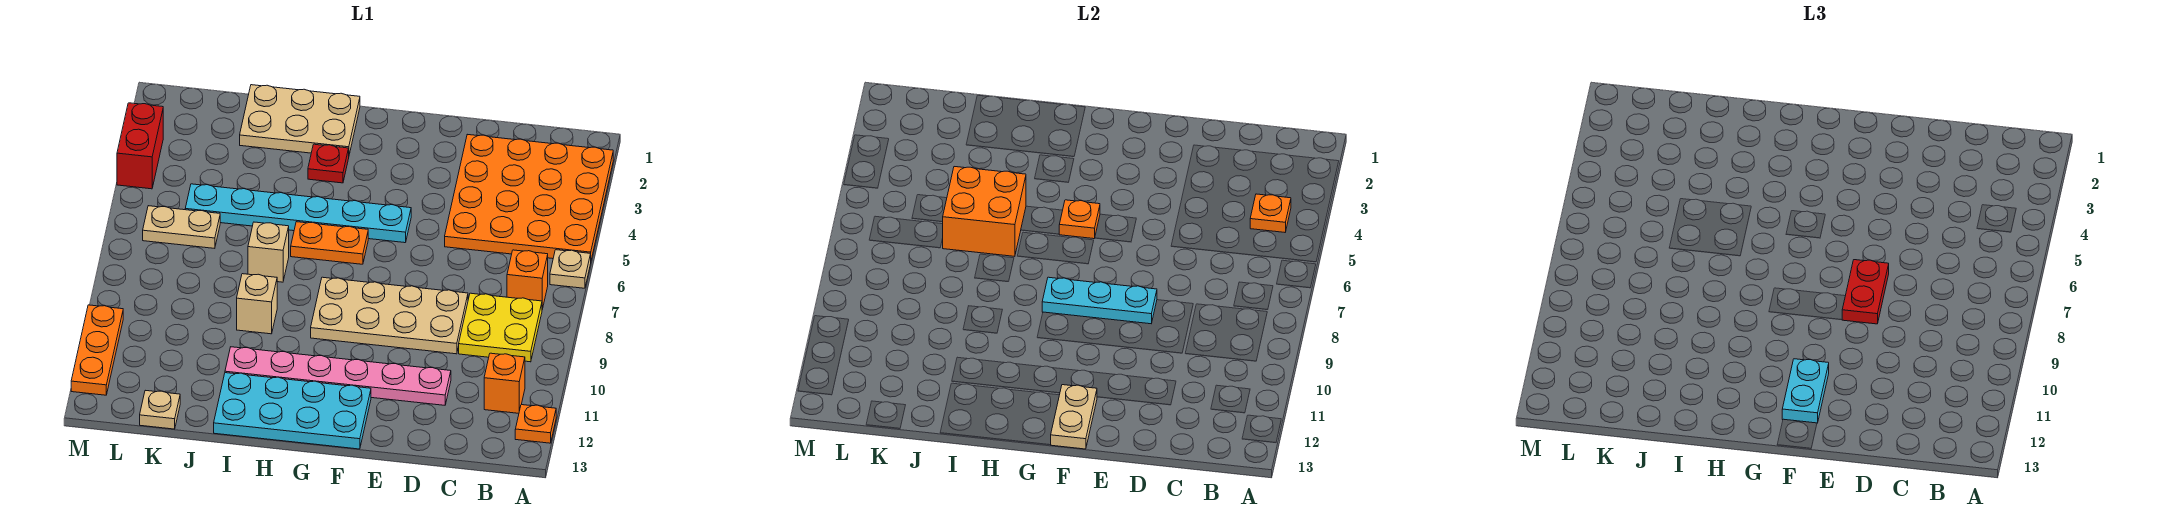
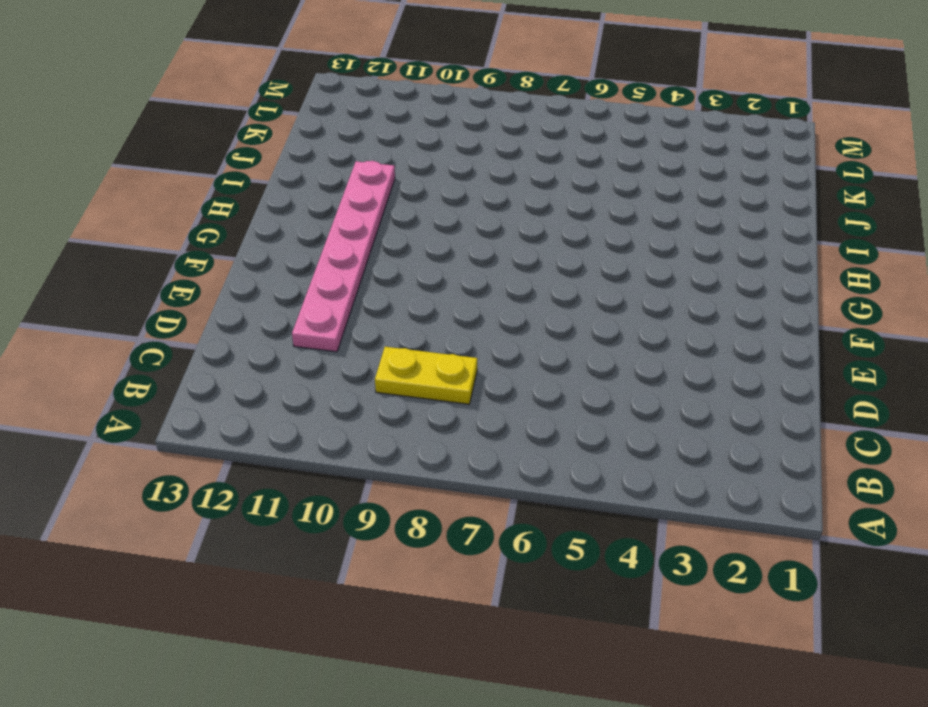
yellow 1x2 plate [375,347,477,404] -> yellow 2x2 plate [459,293,542,362]
none -> orange 4x4 plate [445,134,613,260]
none -> tan 1x1 plate [550,250,591,288]
none -> orange 1x1 plate [515,405,556,443]

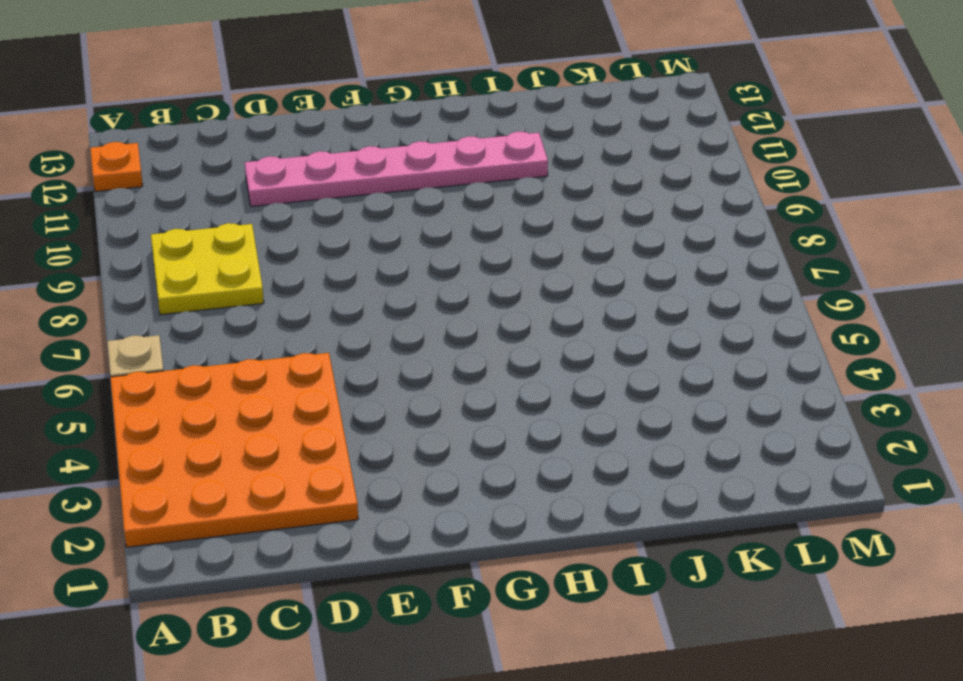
none -> orange 1x1 brick [507,250,548,309]
none -> orange 1x1 brick [484,353,525,413]
none -> tan 2x4 plate [311,277,468,354]

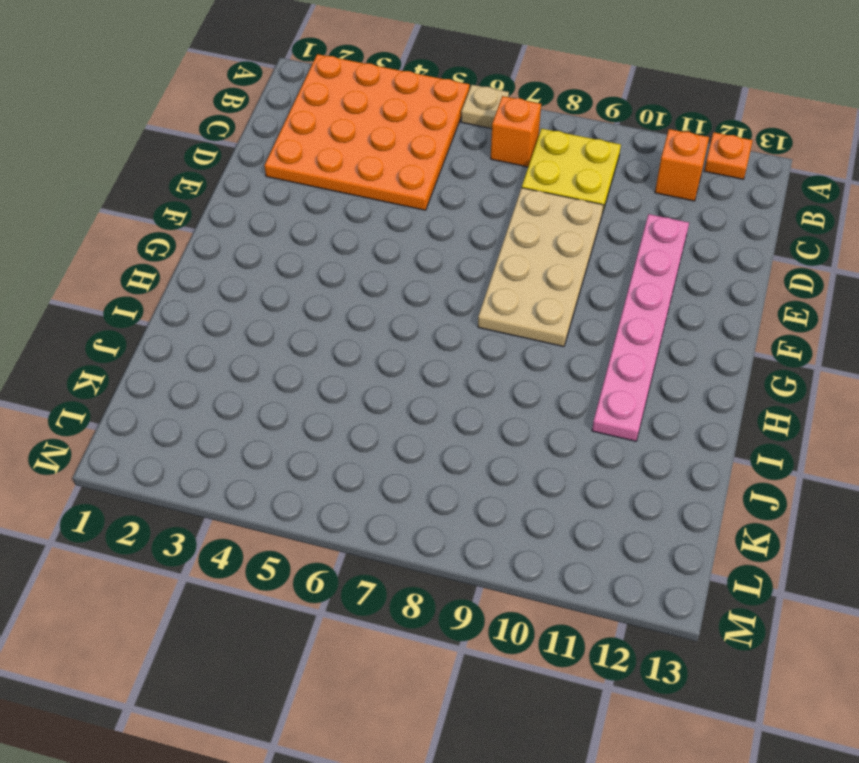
none -> cyan 1x6 plate [185,184,411,243]
none -> cyan 2x4 plate [214,373,371,449]
none -> orange 1x2 plate [291,222,368,264]

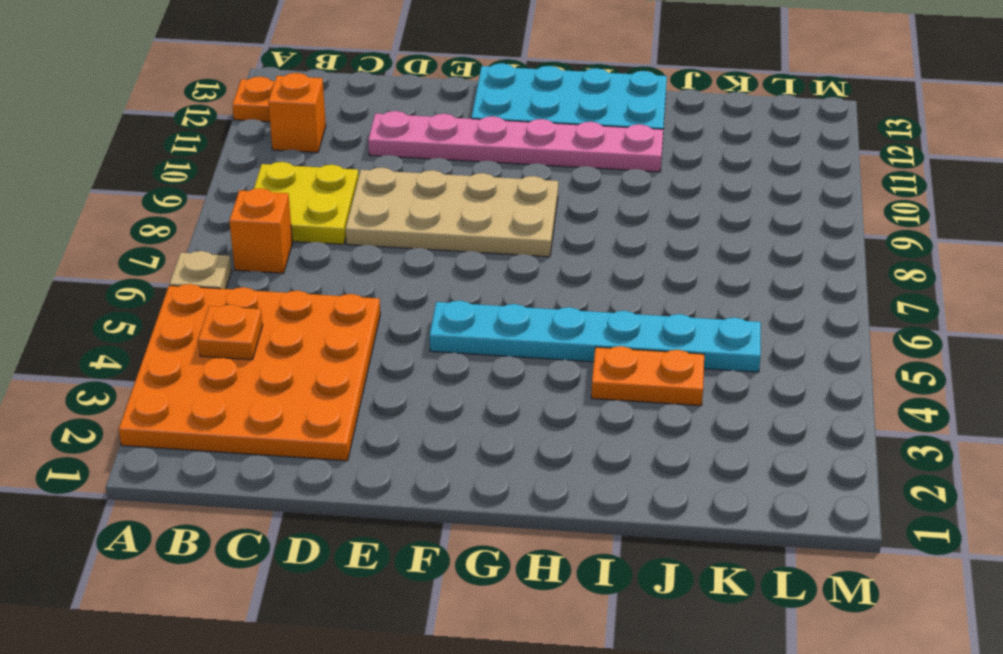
orange 1x2 plate [591,346,704,406] -> orange 1x2 plate moved to [291,222,368,264]
none -> tan 2x3 plate [240,85,360,154]
none -> red 1x1 plate [308,144,349,183]
none -> tan 1x1 brick [248,222,289,282]

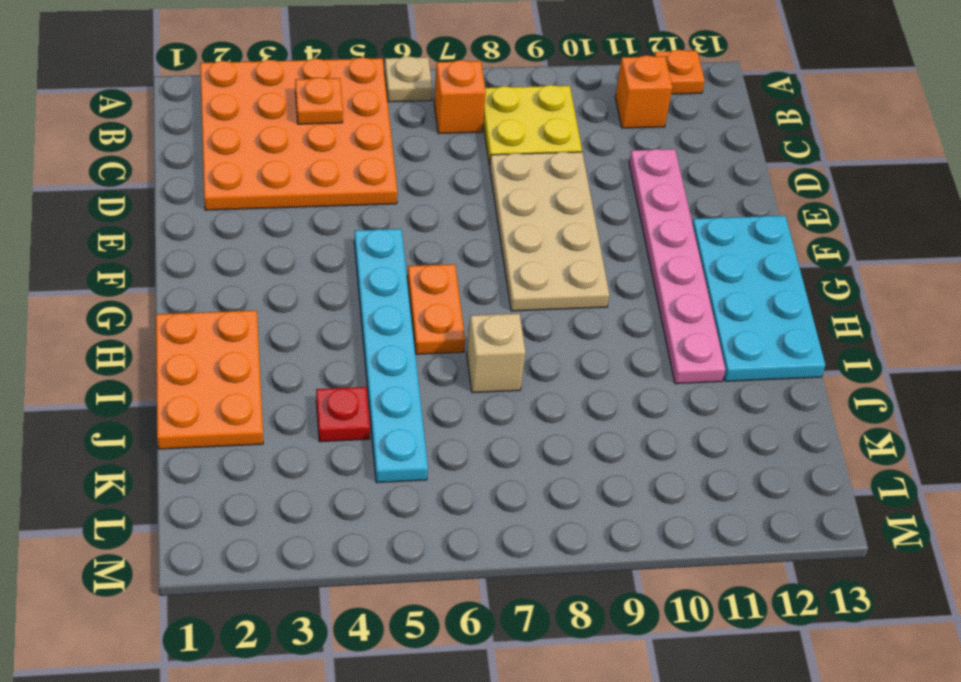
orange 2x3 plate [156,310,263,449] -> tan 2x3 plate [240,85,360,154]
red 1x1 plate [316,387,370,442] -> red 1x1 plate moved to [308,144,349,183]
none -> tan 1x1 brick [237,274,277,334]
none -> tan 1x2 plate [143,206,220,248]
none -> tan 1x1 plate [140,390,180,429]

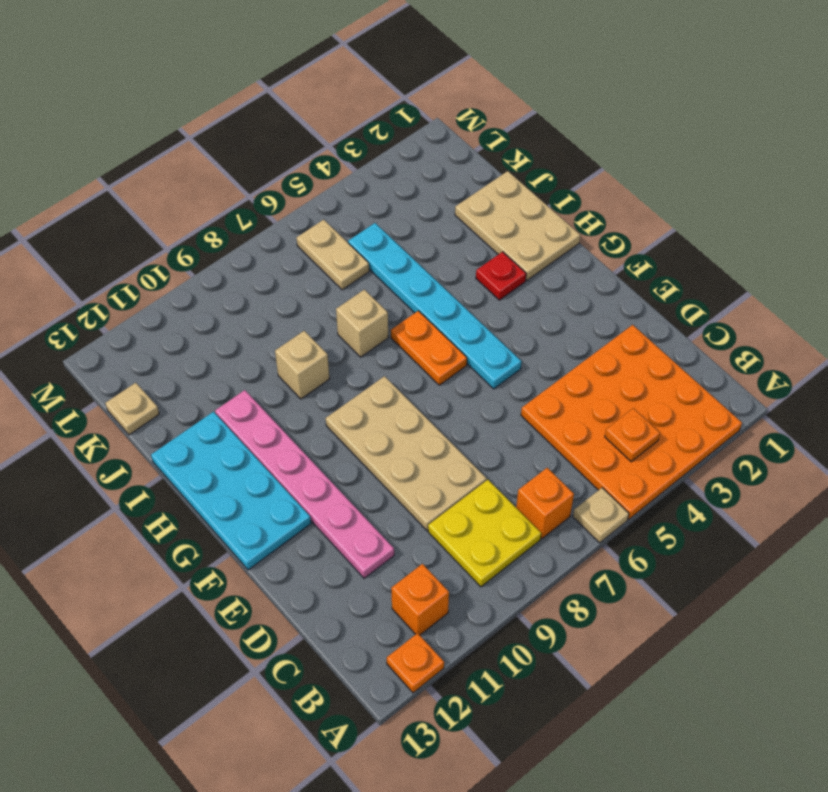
none -> red 1x2 brick [117,103,163,189]
none -> orange 1x3 plate [71,305,123,395]
none -> cyan 1x3 plate [1042,277,1157,324]

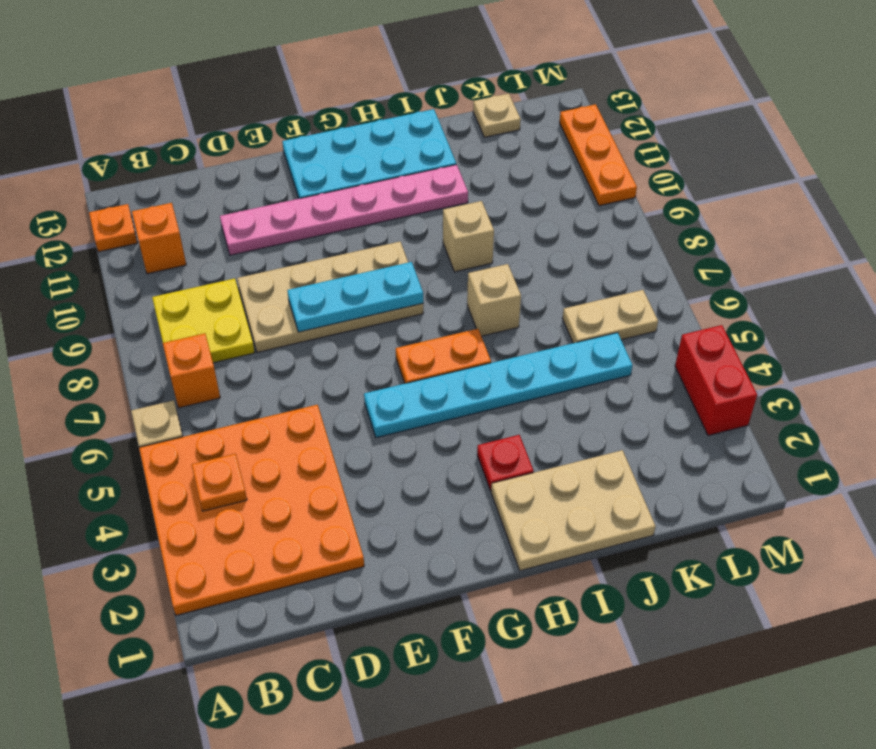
none -> tan 1x2 plate [1051,385,1097,449]
none -> orange 1x1 plate [1059,200,1100,239]
none -> orange 2x2 brick [943,167,1026,256]

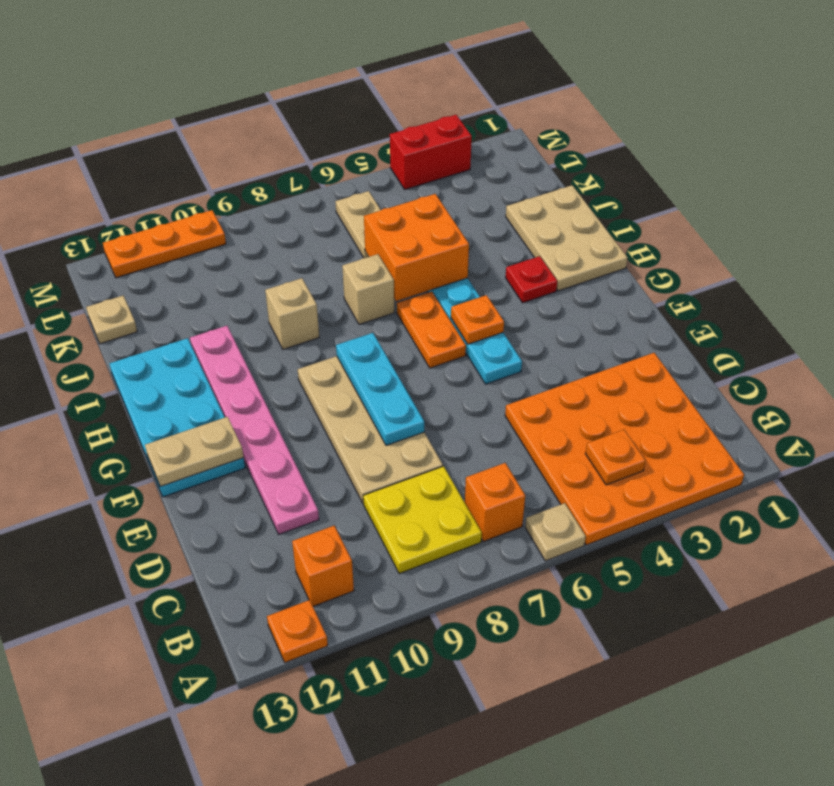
none -> red 1x2 plate [1842,260,1889,324]
none -> cyan 1x2 plate [1782,359,1829,423]

